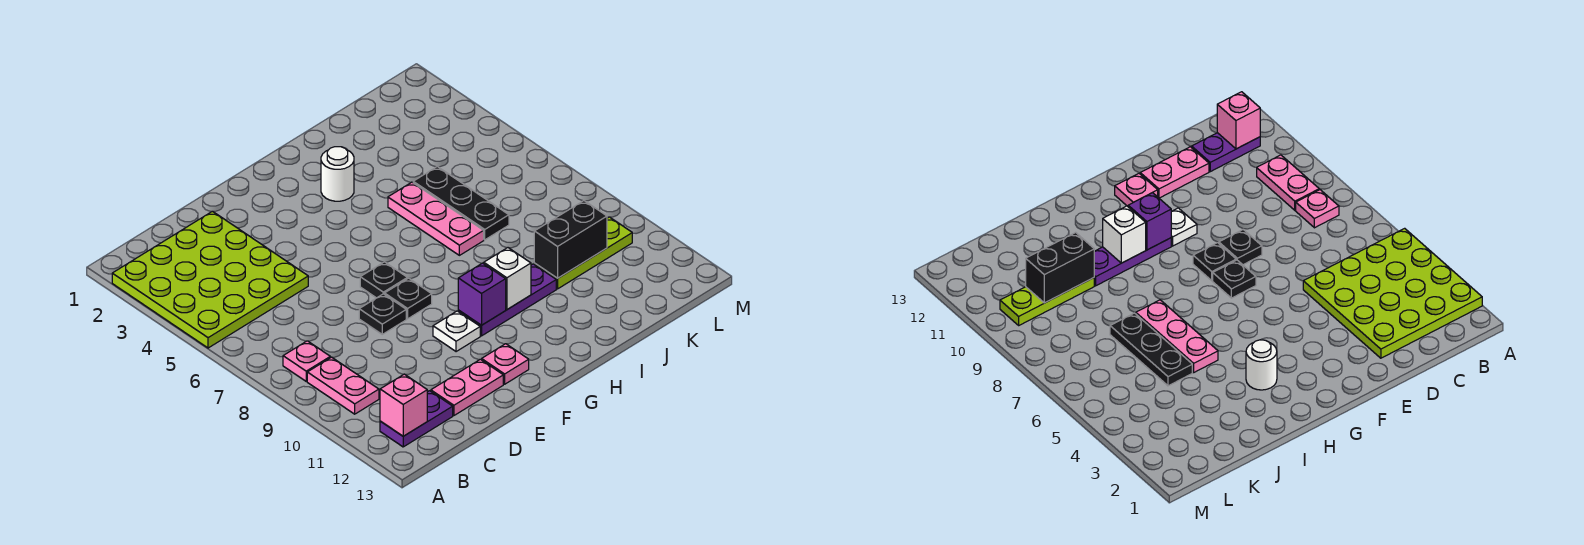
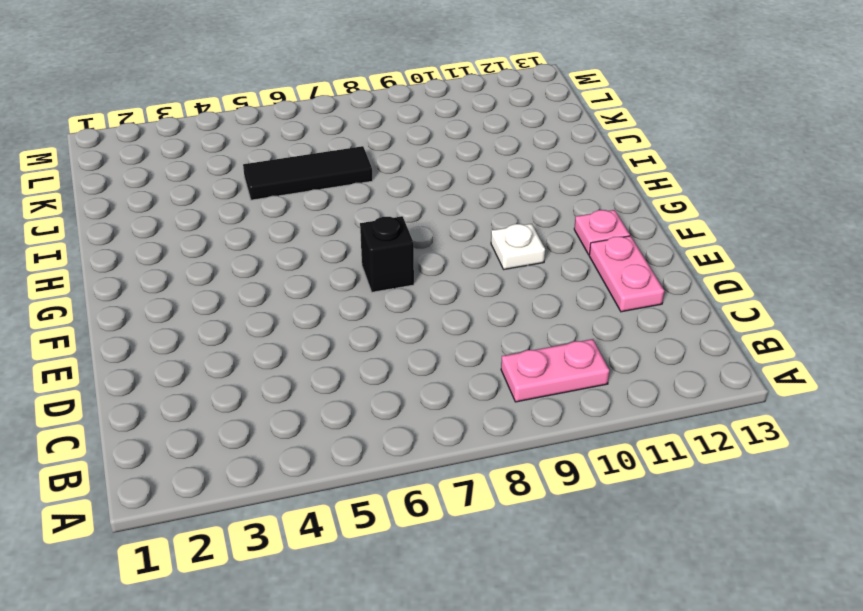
black 1x1 brick [360,216,414,292] -> black 1x1 plate [360,262,408,298]
black 1x3 tile [243,146,373,200] -> black 1x3 plate [413,167,509,240]
none -> lime 4x4 plate [112,211,308,348]
none -> pink 1x1 plate [283,341,331,381]
none -> purple 1x2 plate [380,391,453,447]

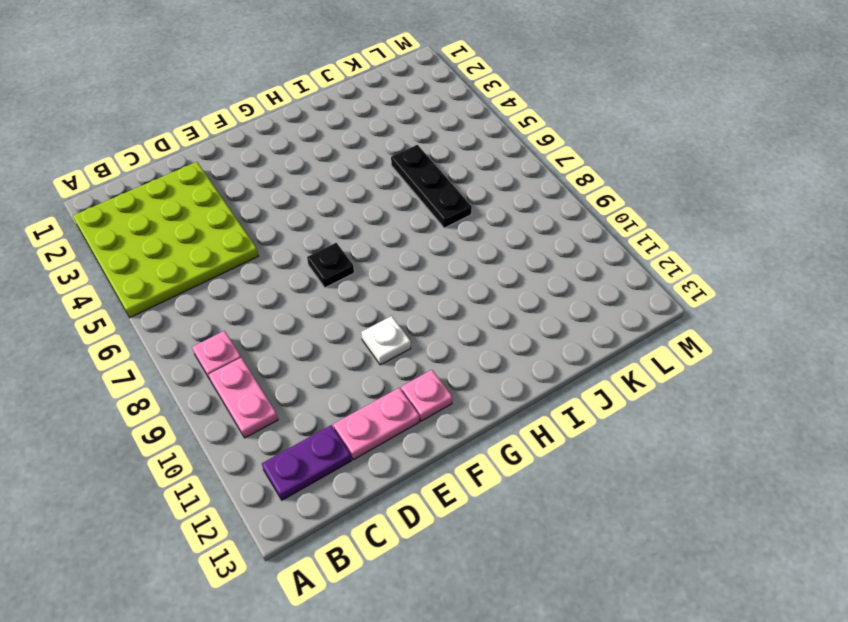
none -> black 1x1 plate [359,294,406,334]
none -> black 1x1 plate [385,278,432,319]
none -> purple 1x3 plate [458,264,556,336]

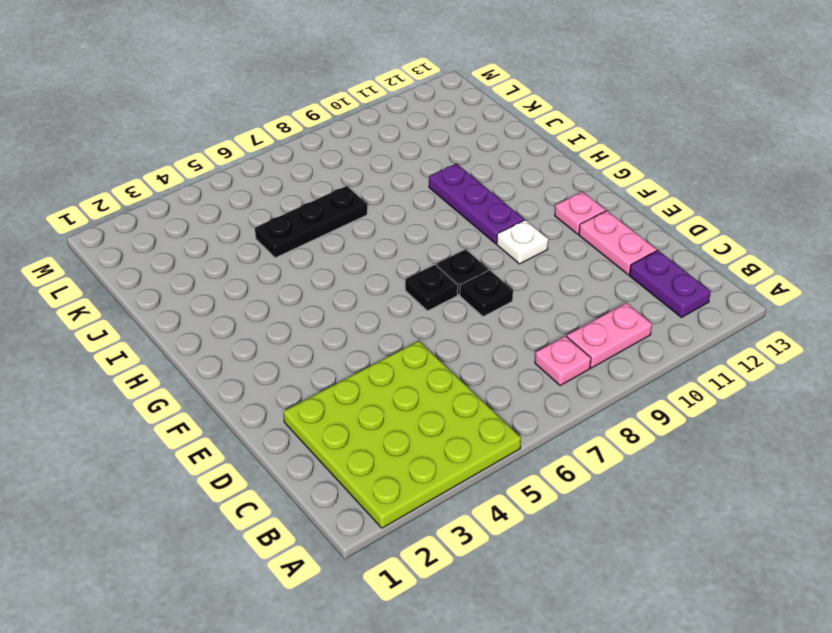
none -> white 1x1 round brick [321,147,354,201]
none -> pink 1x3 plate [388,182,484,255]
none -> lime 1x3 plate [534,217,632,289]

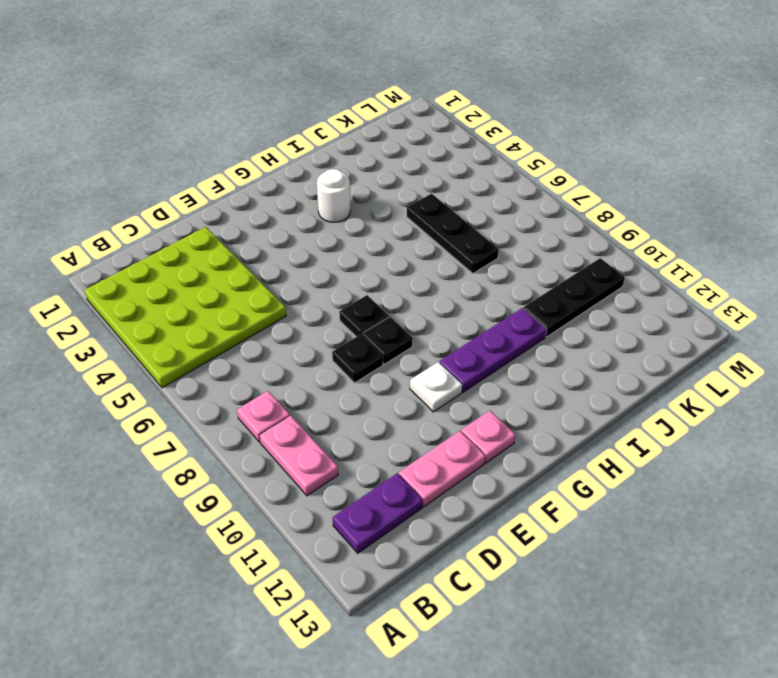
black 1x3 plate [524,258,625,337] -> lime 1x3 plate [534,217,632,289]
none -> pink 1x3 plate [388,182,484,255]
none -> pink 1x1 brick [380,374,427,436]
none -> purple 1x1 brick [458,263,506,325]

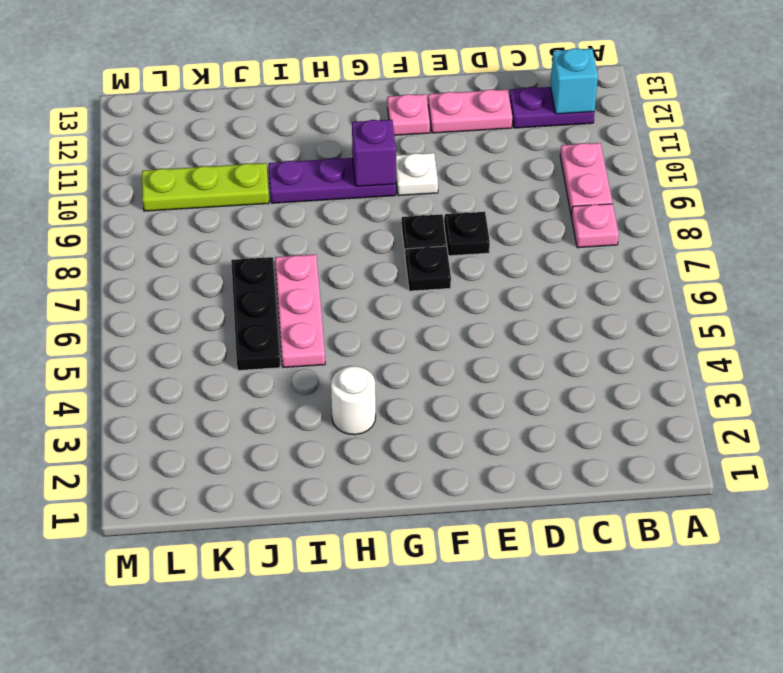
cyan 1x1 brick [551,48,598,114] -> pink 1x1 brick [380,374,427,436]
none -> lime 4x4 plate [112,211,308,348]
none -> white 1x1 brick [483,248,531,309]
none -> black 1x2 brick [534,201,607,278]

